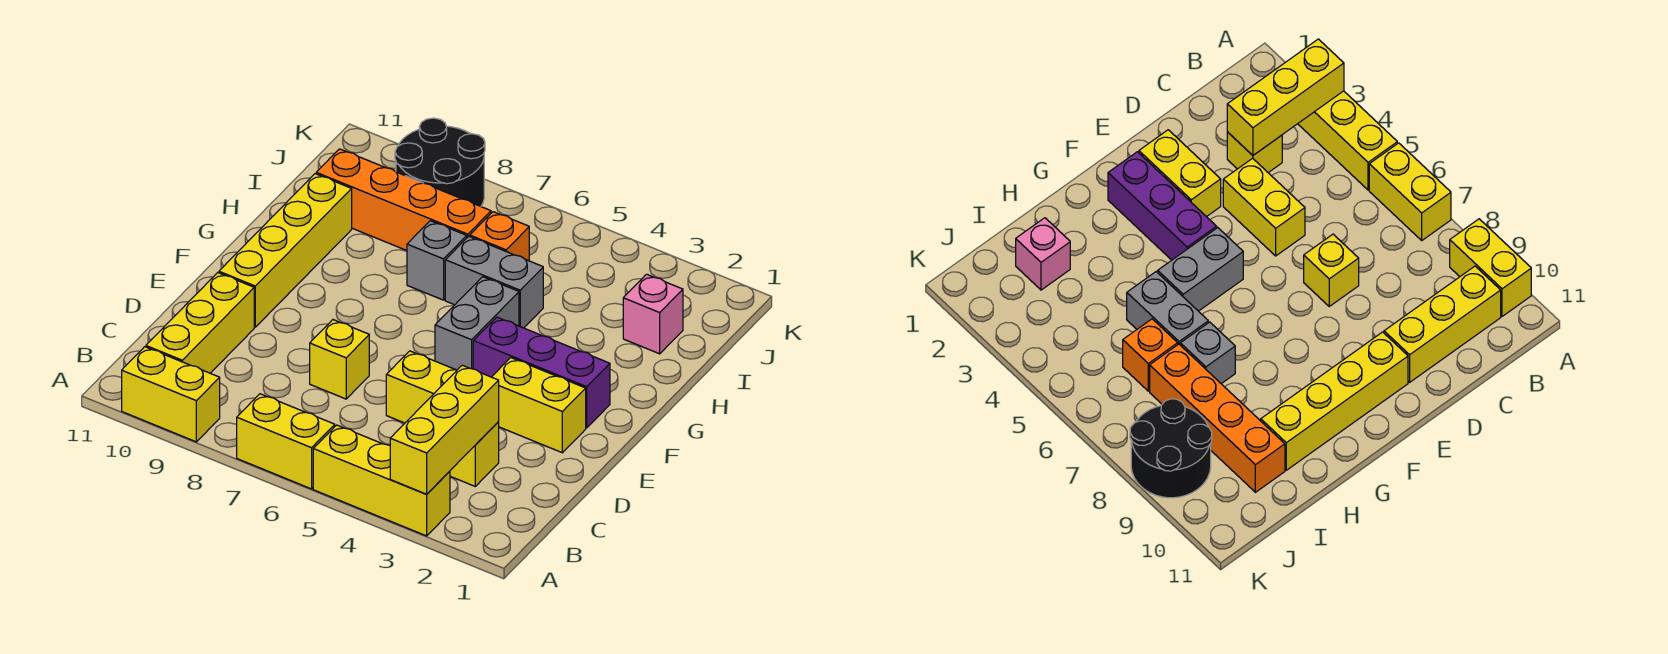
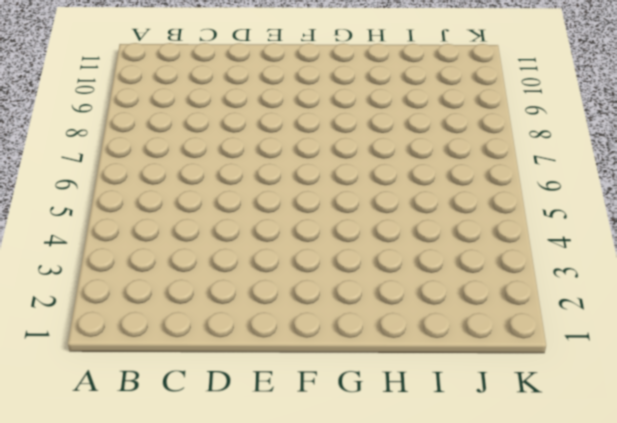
none -> yellow 1x3 brick [313,425,450,536]
none -> yellow 1x2 brick [237,394,335,489]
none -> yellow 1x2 brick [122,347,220,442]

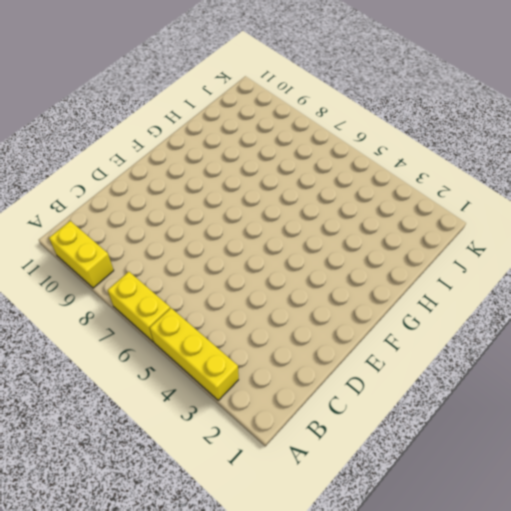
none -> yellow 1x3 brick [146,273,254,373]
none -> yellow 1x1 brick [450,422,499,486]
none -> yellow 1x2 brick [386,351,457,423]

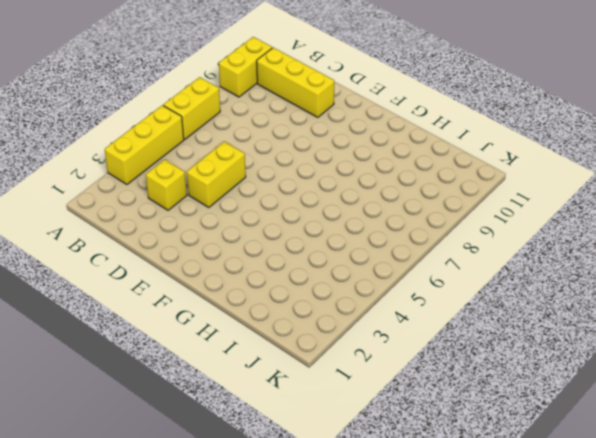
none -> yellow 1x1 brick [310,320,369,399]
none -> yellow 1x2 brick [492,358,586,453]
none -> yellow 1x4 brick [219,174,352,327]

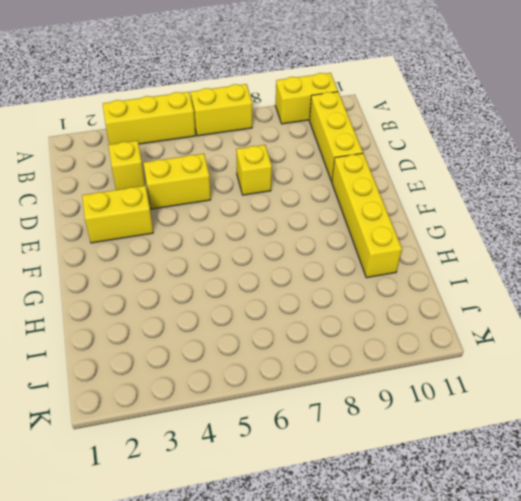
none -> purple 1x3 brick [473,317,610,428]
none -> grey 1x2 brick [435,277,519,370]
none -> grey 1x2 brick [445,236,543,328]

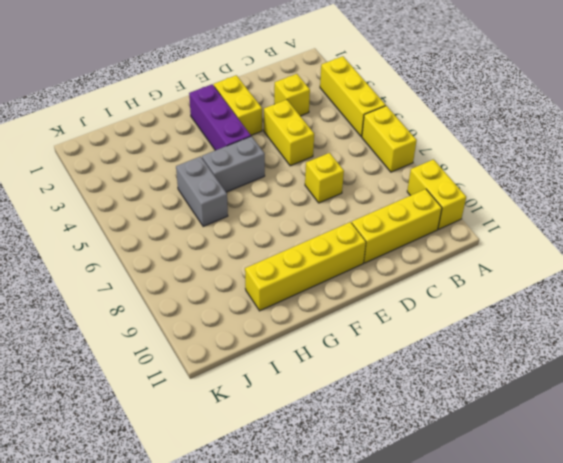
none -> grey 1x1 brick [407,221,467,300]
none -> pink 1x1 brick [623,274,683,354]
none -> orange 1x1 brick [470,212,529,261]

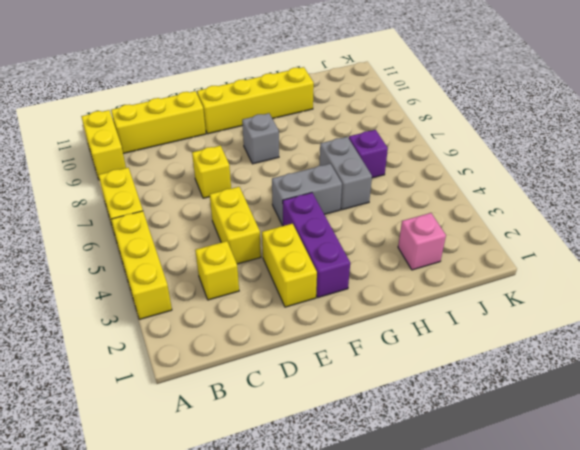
grey 1x1 brick [242,113,279,164] -> grey 1x1 brick moved to [407,221,467,300]
purple 1x1 brick [349,130,388,178] -> orange 1x1 brick [470,212,529,261]
none -> orange 1x4 brick [316,149,491,251]
none -> black 2x2 round brick [395,118,485,206]
none -> yellow 1x3 brick [390,365,499,494]

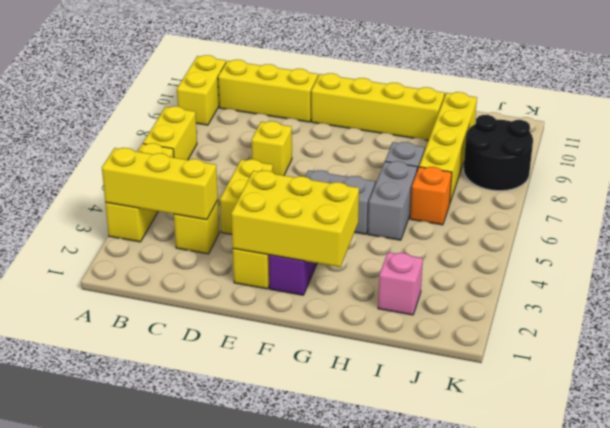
yellow 2x3 brick [231,171,359,267] -> none
yellow 1x4 brick [419,92,477,202] -> orange 1x4 brick [316,149,491,251]

